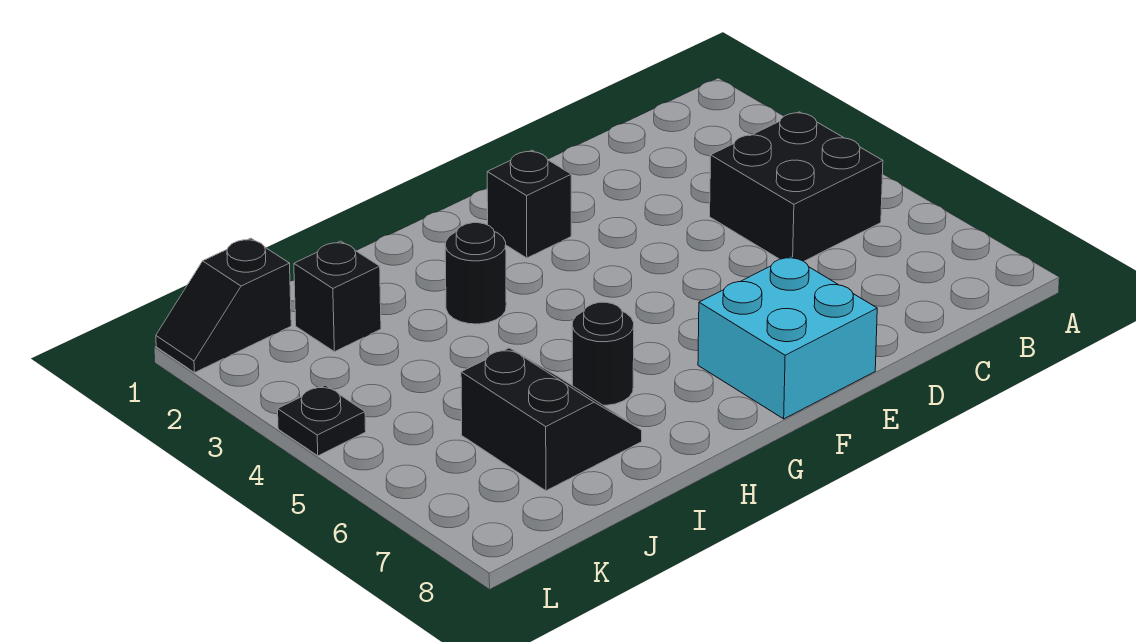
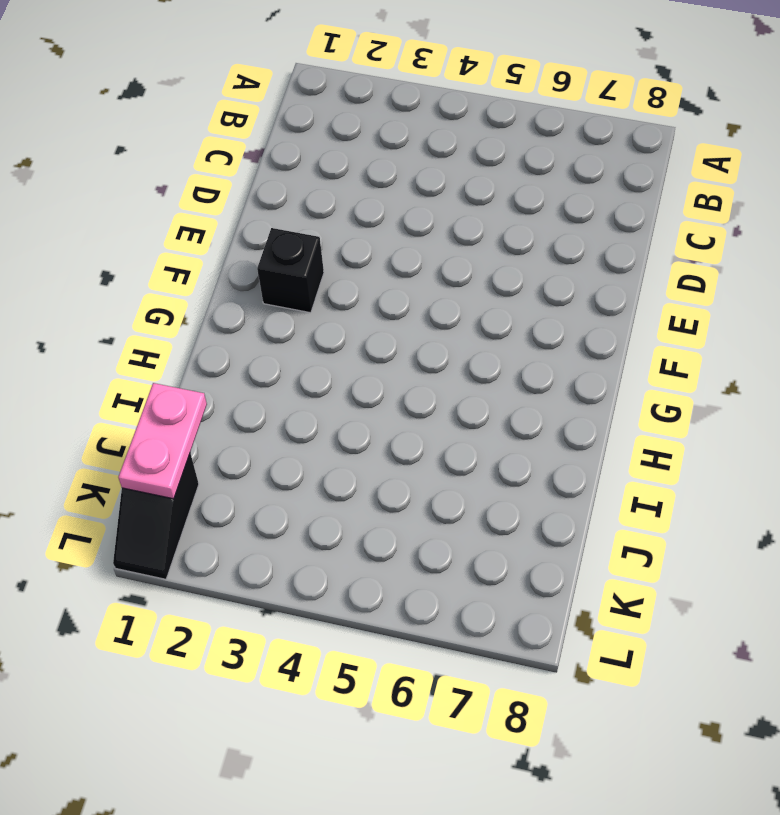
pink 1x2 plate [118,383,207,499] -> none
none -> black 2x2 brick [710,112,883,261]
none -> cyan 2x2 brick [698,256,877,419]

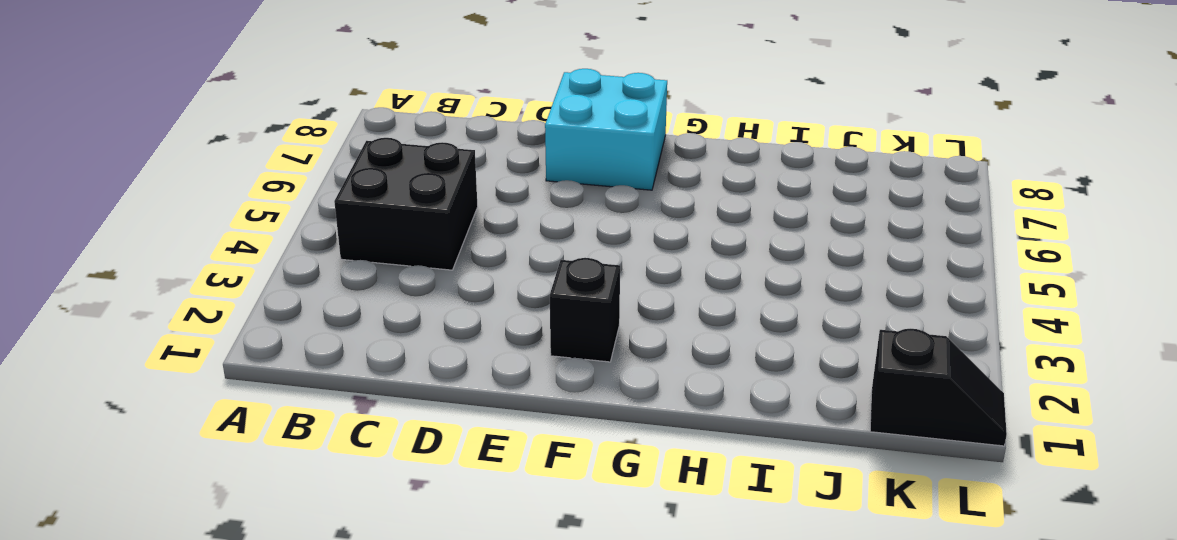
none -> black 1x1 round brick [445,223,506,324]
none -> black 1x1 round brick [572,302,634,405]

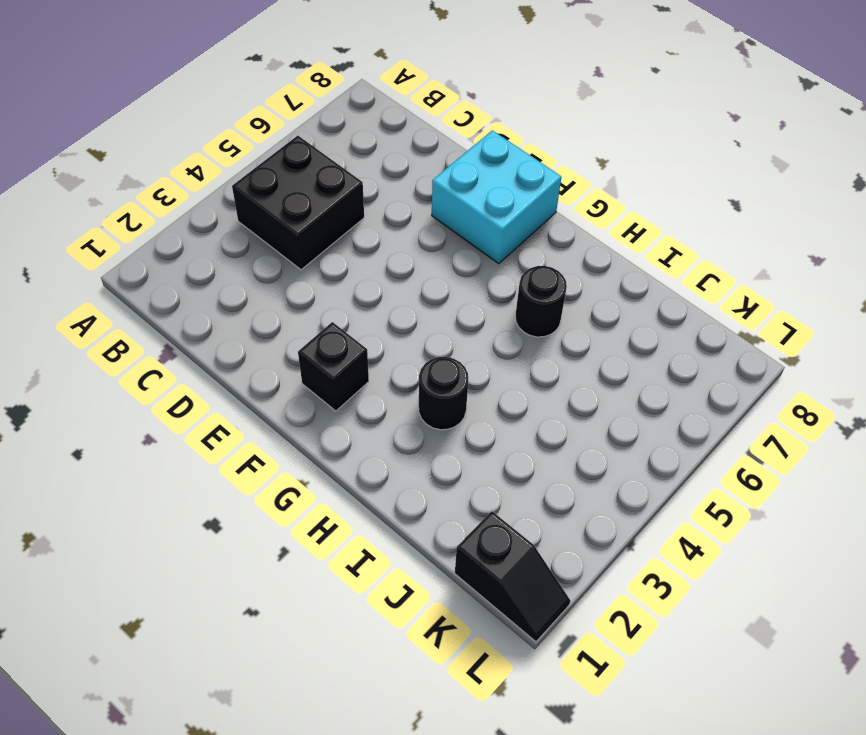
none -> black 2x2 slope [461,348,642,491]
none -> black 1x1 brick [294,241,381,352]

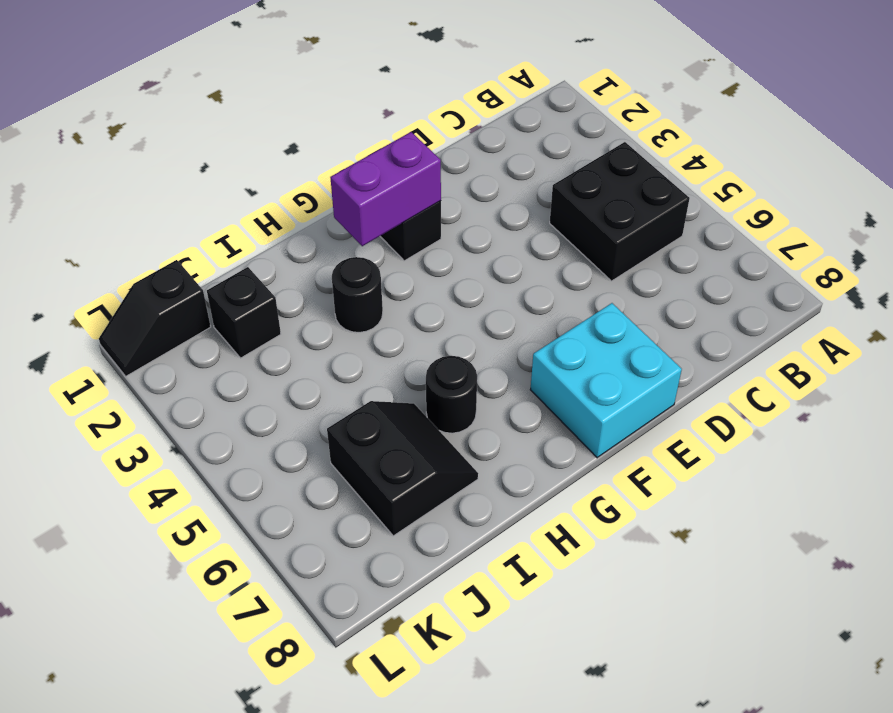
purple 1x2 brick [330,132,441,246] -> none
none -> black 1x1 plate [278,385,366,456]

